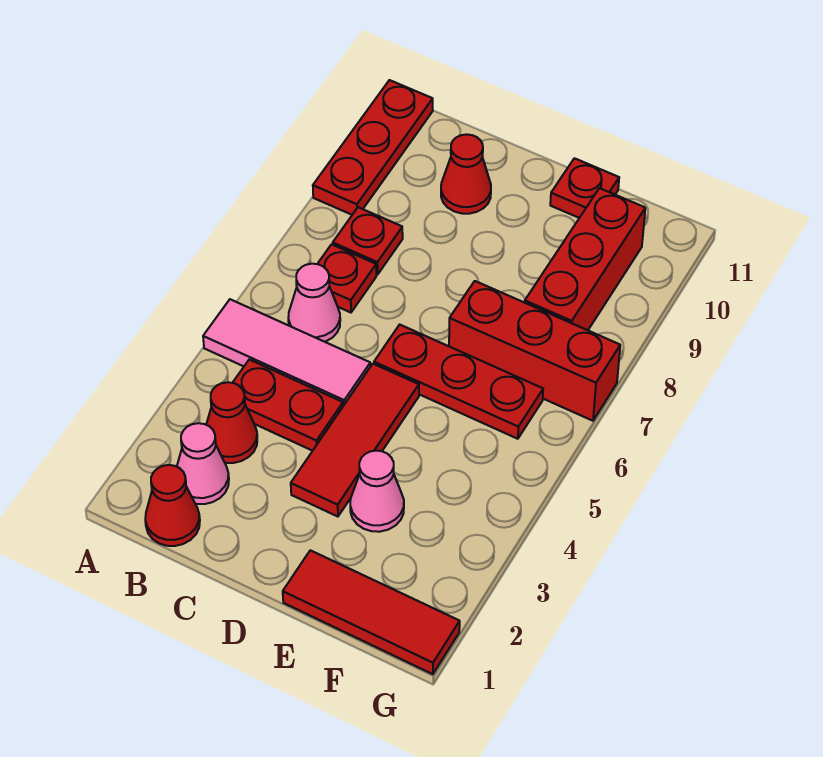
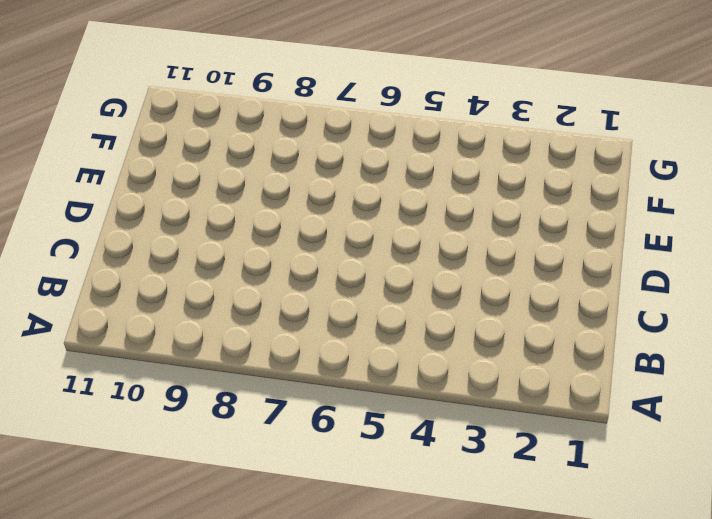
none -> pink 1x3 tile [203,299,370,406]
none -> red 1x3 plate [313,80,433,215]
none -> red 1x1 cone [145,465,200,546]

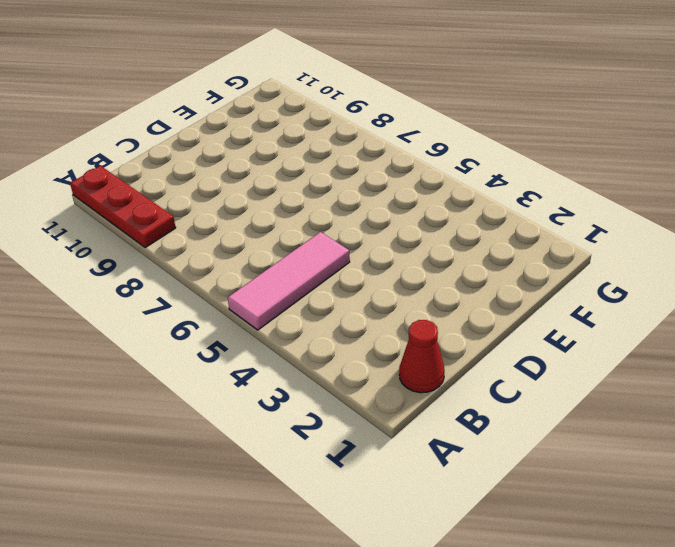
none -> pink 1x1 cone [177,423,229,504]
none -> red 1x1 cone [206,382,257,463]
none -> red 1x2 plate [233,360,343,451]

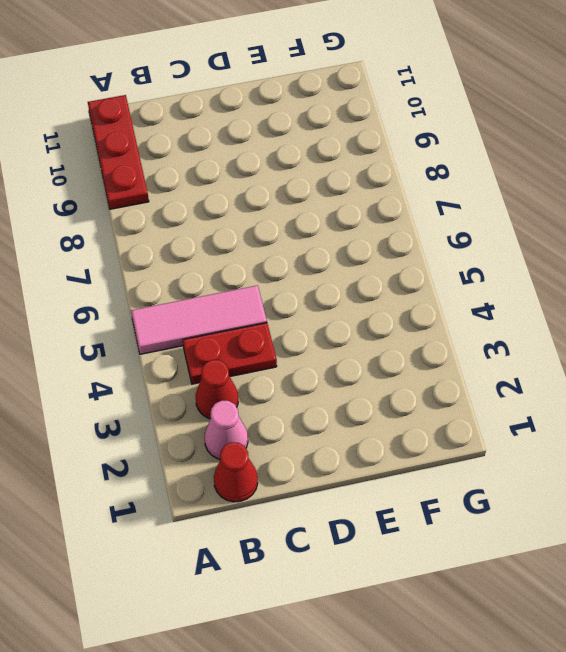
none -> pink 1x1 cone [288,264,340,342]
none -> red 1x1 plate [318,244,376,313]
none -> red 1x1 plate [333,207,403,275]

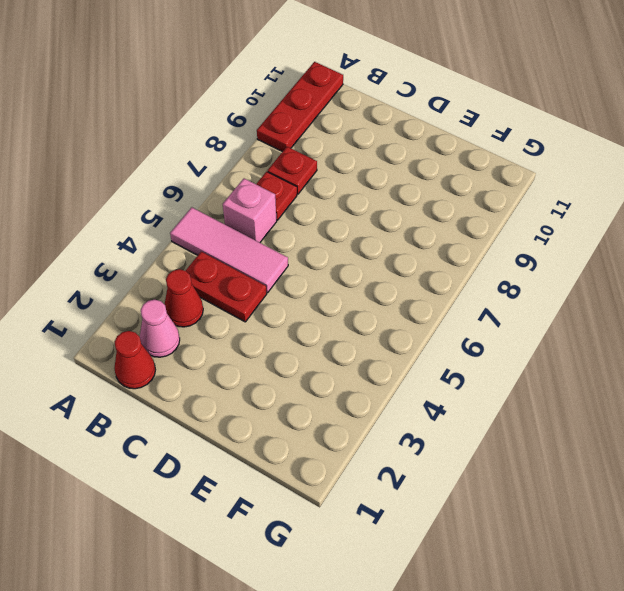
pink 1x1 brick [223,179,277,243] -> pink 1x1 cone [288,264,340,342]
none -> red 1x1 cone [441,134,491,214]
none -> red 1x3 tile [291,364,419,517]
none -> red 1x3 plate [374,325,543,439]

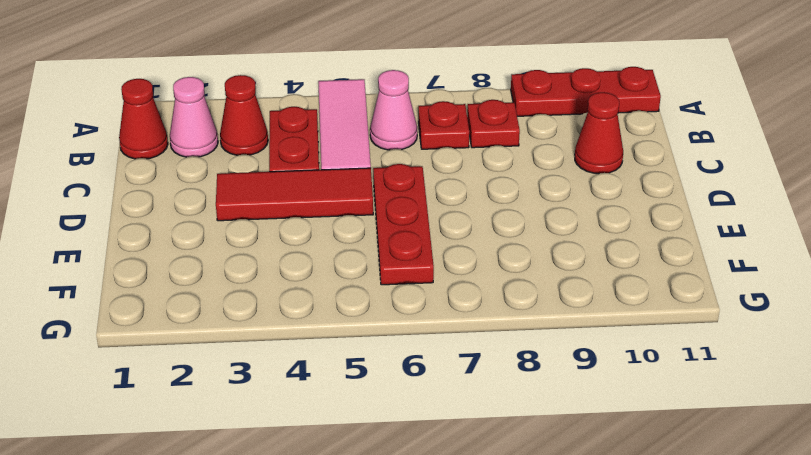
none -> red 1x3 tile [283,550,460,674]
none -> pink 1x1 cone [350,451,404,532]
none -> red 1x3 brick [449,281,620,421]

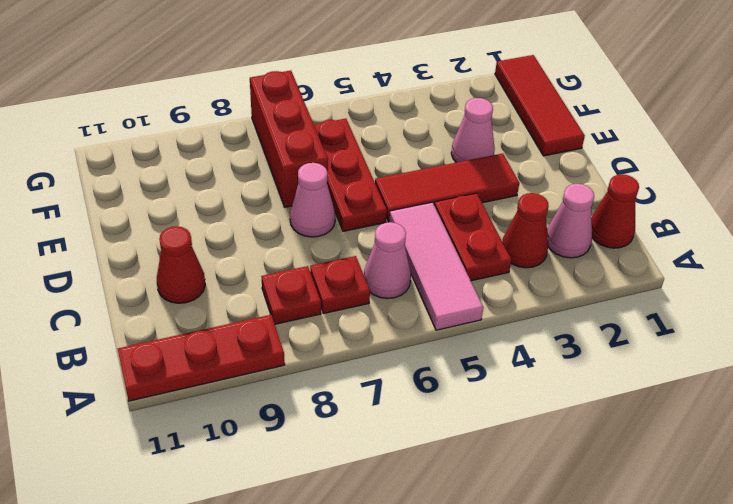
pink 1x1 cone [290,163,335,237] -> none
none -> red 1x1 plate [550,158,619,218]
none -> red 1x3 brick [525,188,645,330]

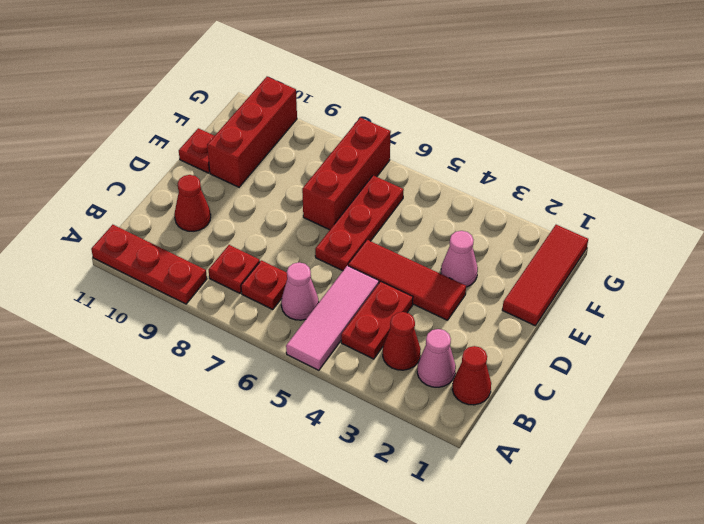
red 1x3 brick [207,77,297,187] -> red 1x3 brick turned to [525,188,645,330]

